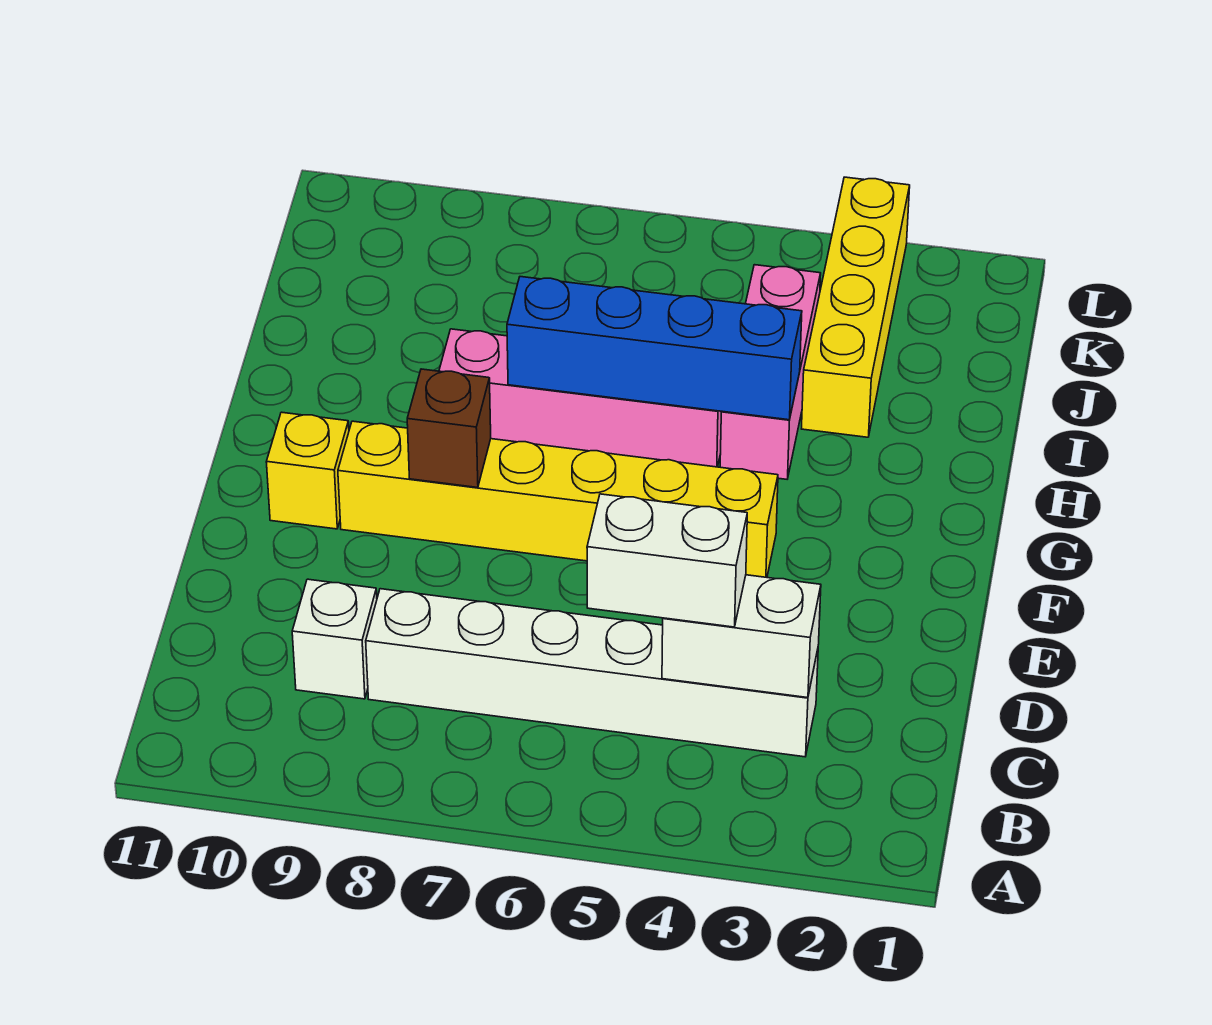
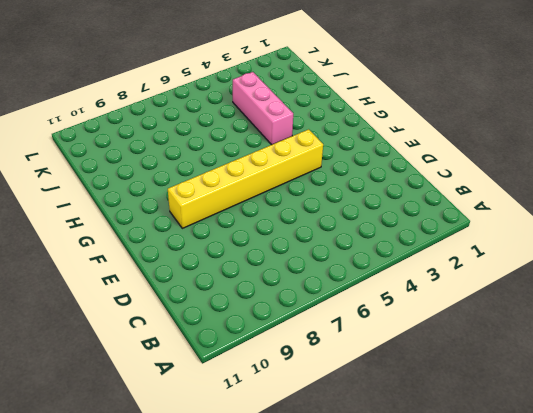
none -> white 1x6 brick [366,589,818,757]
none -> white 1x1 brick [292,579,377,699]

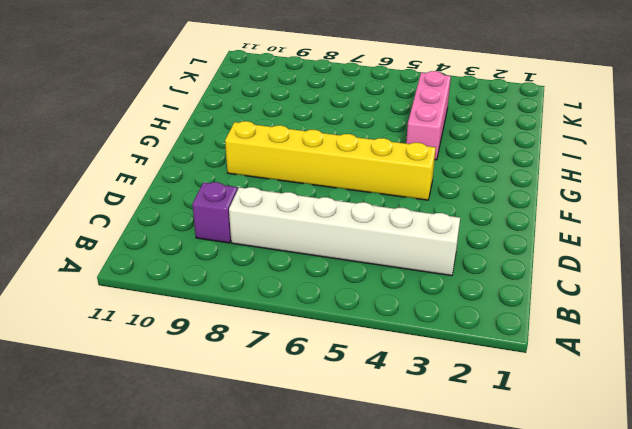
purple 1x1 brick [192,182,237,243] -> white 1x1 brick [292,579,377,699]
none -> yellow 1x1 brick [266,412,349,529]
none -> pink 1x4 brick [439,329,722,467]

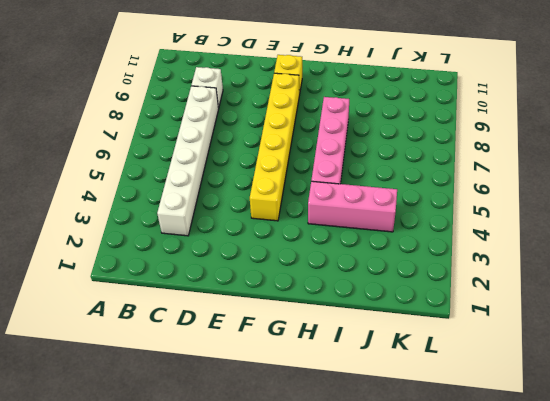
none -> yellow 1x4 brick [802,177,910,437]
none -> white 1x2 brick [662,575,821,698]

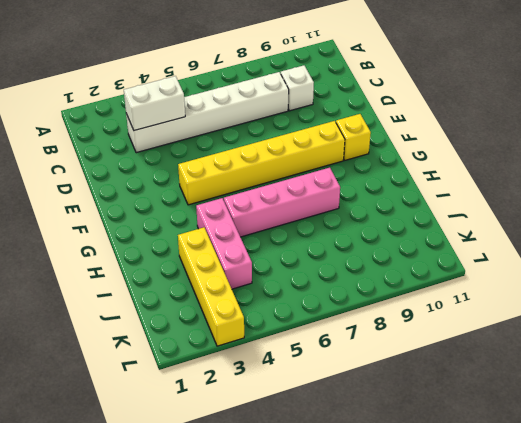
none -> brown 1x1 brick [407,369,491,488]
none -> blue 1x4 brick [507,277,802,420]

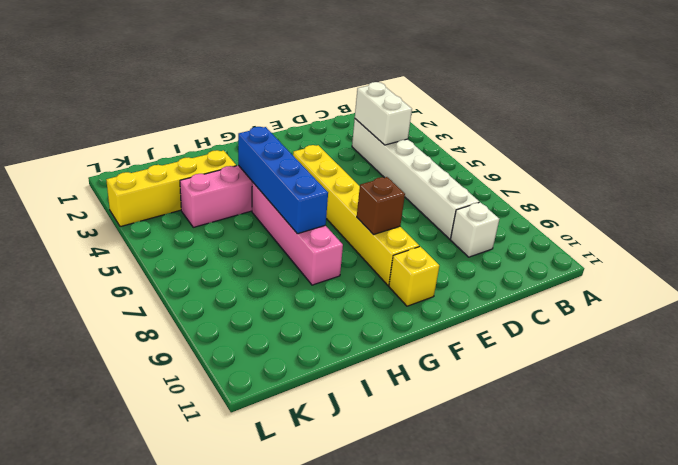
none -> white 1x2 brick [587,494,747,627]

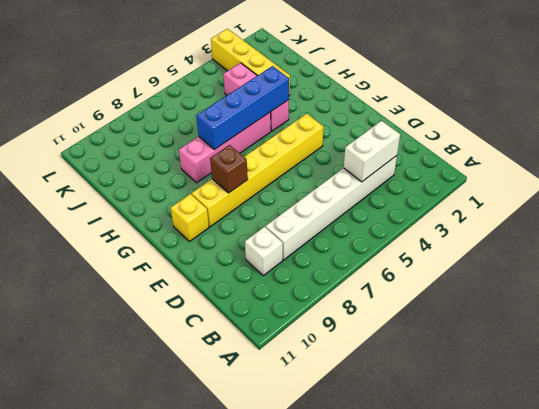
none -> white 1x2 brick [587,494,747,627]

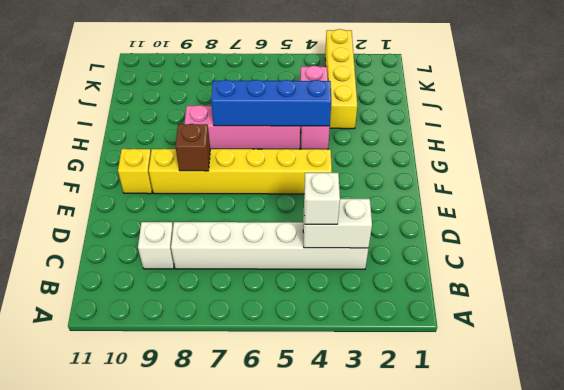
white 1x1 brick [304,173,340,224] -> white 1x2 brick [587,494,747,627]

